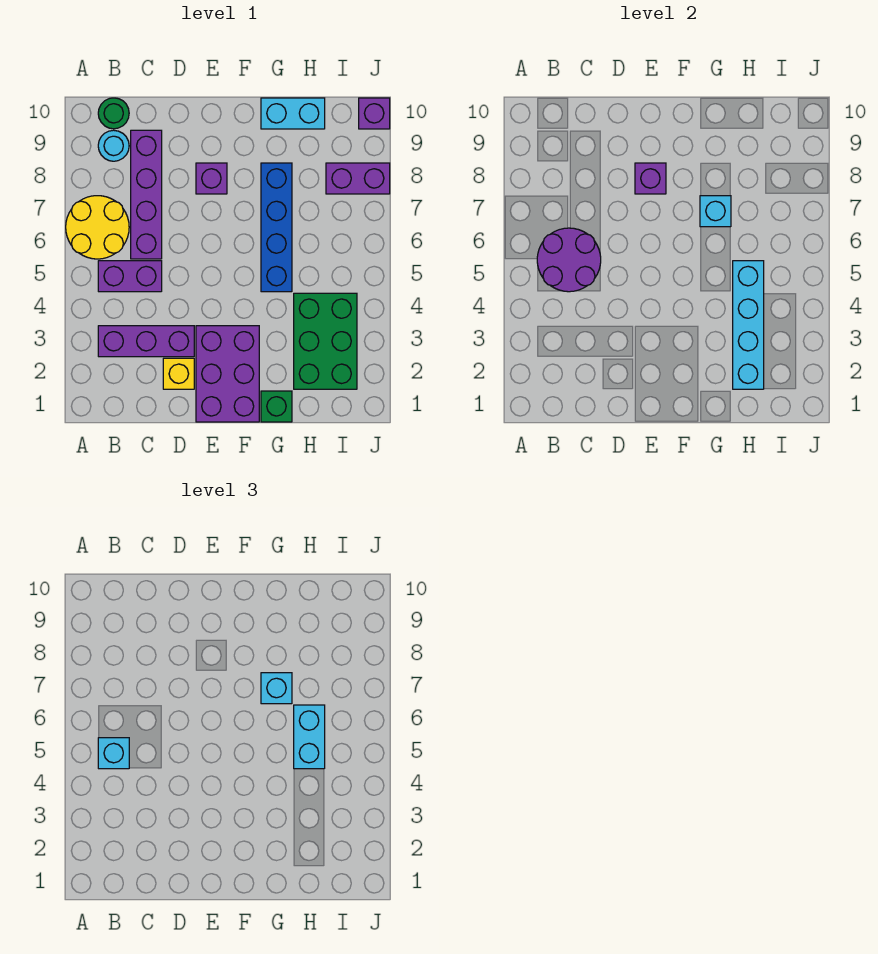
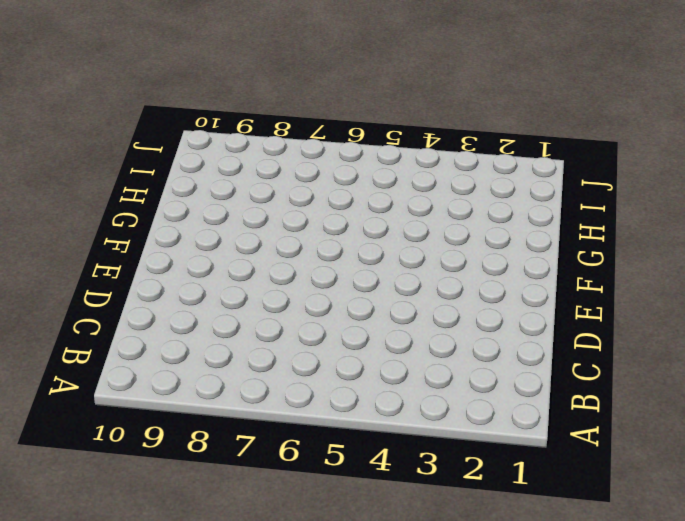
none -> yellow 2x2 round brick [66,196,129,259]
none -> purple 1x3 brick [98,326,194,357]
none -> purple 1x2 brick [98,261,162,292]

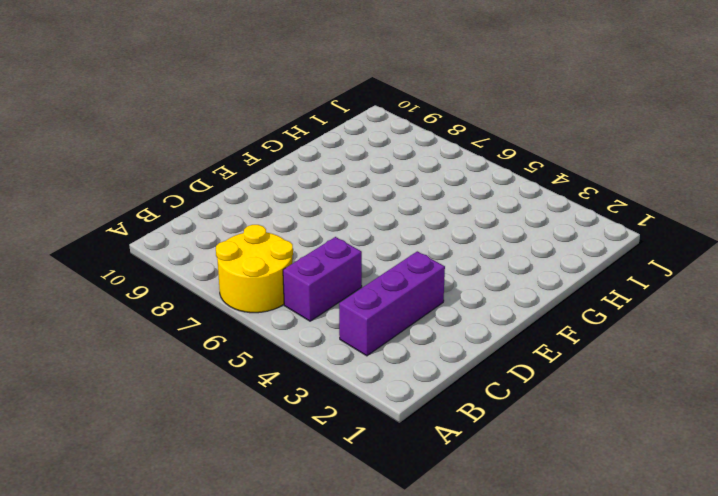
none -> cyan 1x1 round brick [98,130,129,161]
none -> green 1x1 round brick [98,98,129,129]
none -> purple 1x4 brick [131,130,162,259]

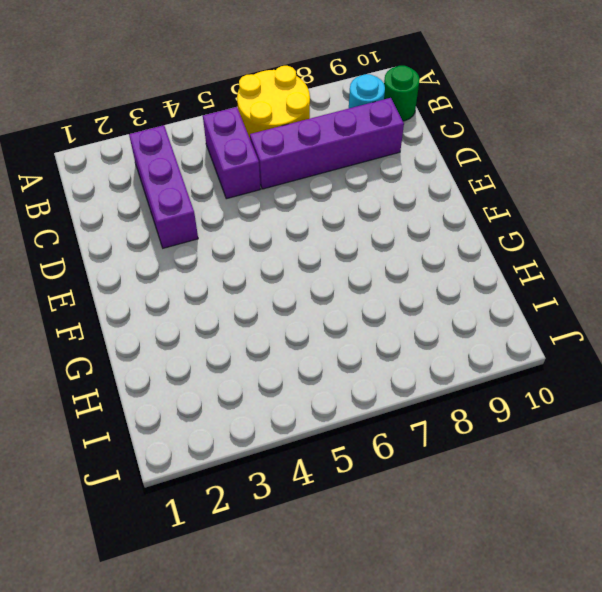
none -> yellow 1x1 brick [163,358,194,389]
none -> purple 2x3 brick [196,326,259,422]
none -> purple 1x1 brick [196,163,227,194]

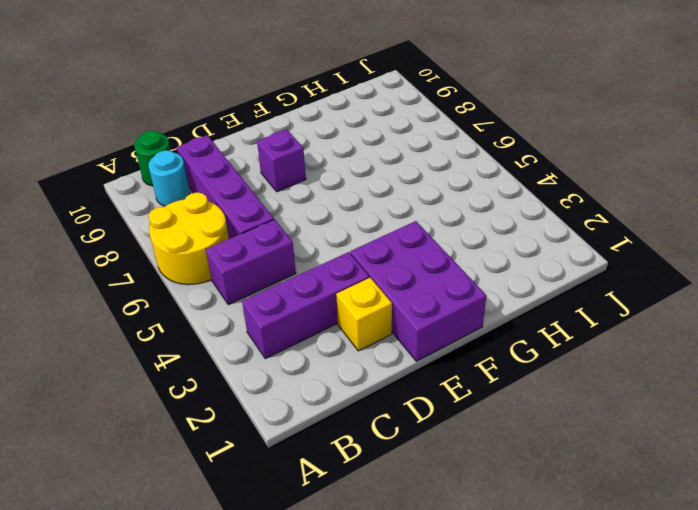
none -> green 1x1 brick [261,391,292,422]
none -> blue 1x4 brick [261,163,292,292]
none -> cyan 1x2 brick [261,98,325,129]

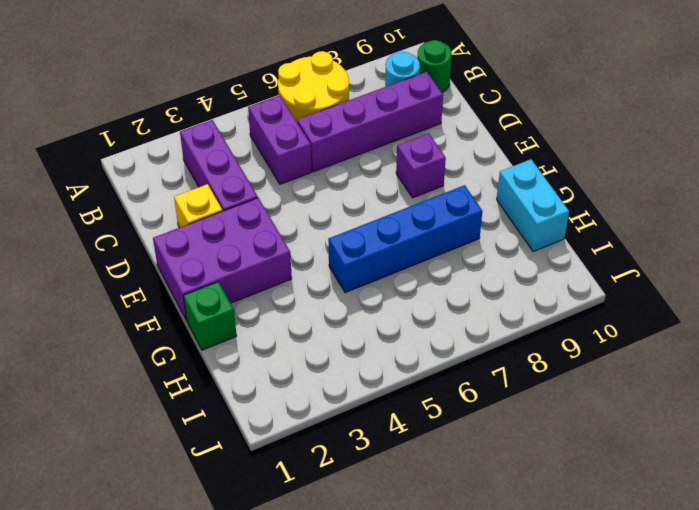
none -> green 2x3 brick [294,293,357,389]
none -> purple 1x2 brick [326,163,390,194]
none -> purple 1x1 brick [359,98,390,129]

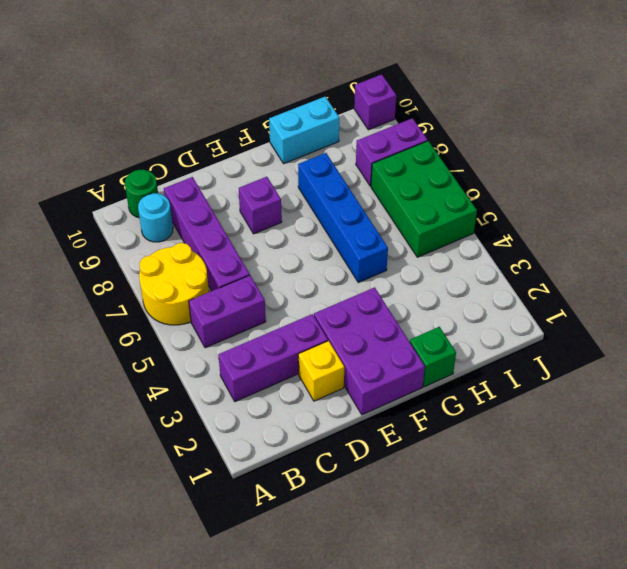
green 2x3 brick [371,141,477,257] -> green 2x3 brick moved to [294,293,357,389]
none -> purple 2x2 round brick [537,228,601,292]
none -> purple 1x1 brick [635,163,666,194]
none -> cyan 1x1 brick [700,196,731,227]

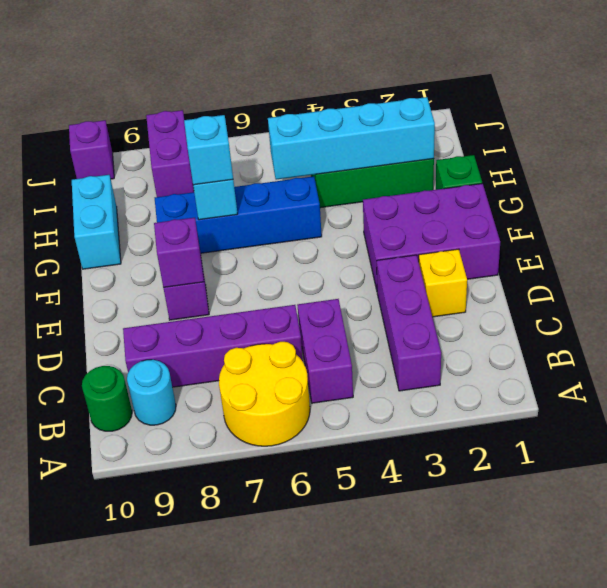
none -> purple 2x2 round brick [537,228,601,292]
none -> cyan 1x1 brick [98,738,129,769]
none -> cyan 1x2 brick [294,705,325,769]

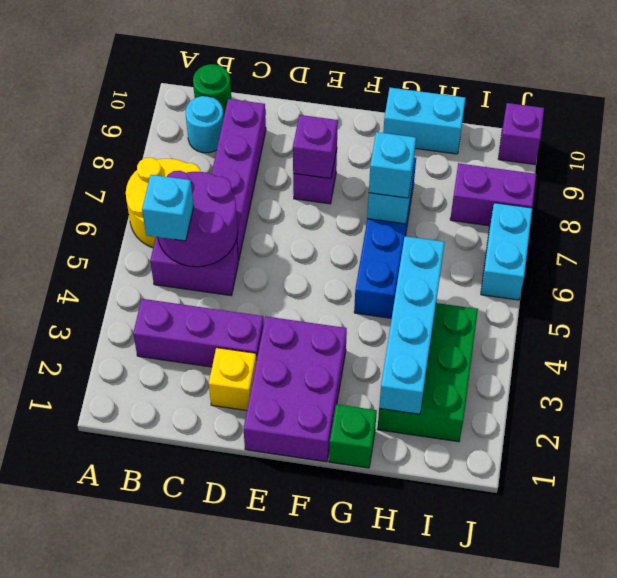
cyan 1x2 brick [481,203,532,300] -> cyan 1x2 brick moved to [294,705,325,769]

